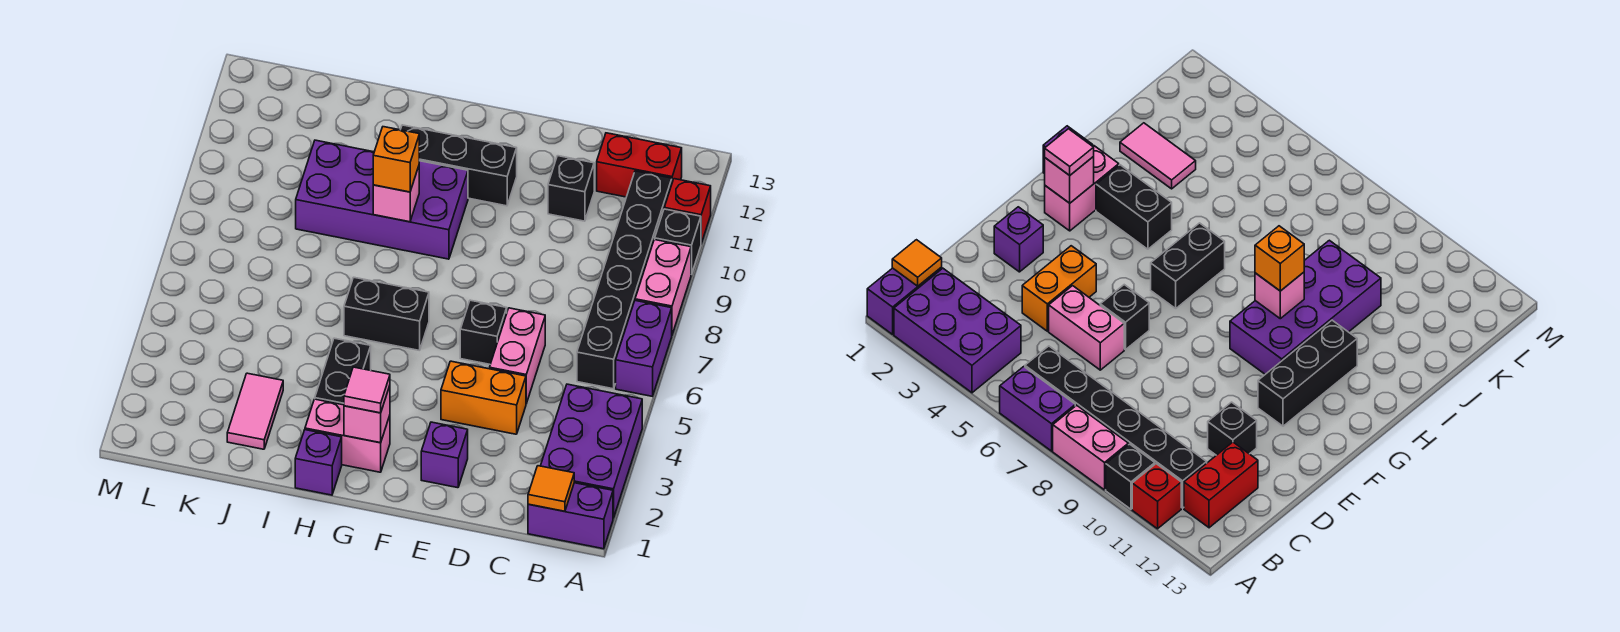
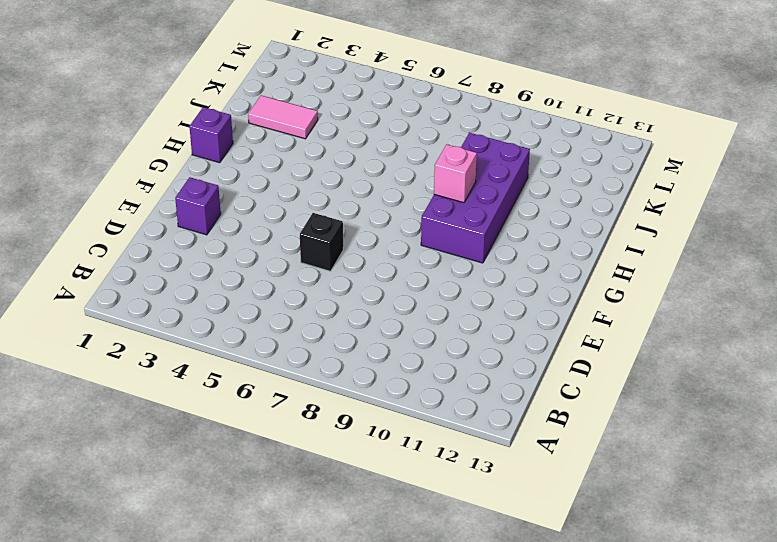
none -> purple 1x2 brick [528,483,613,549]
none -> purple 2x3 brick [541,384,642,518]
none -> purple 1x2 brick [616,301,672,396]

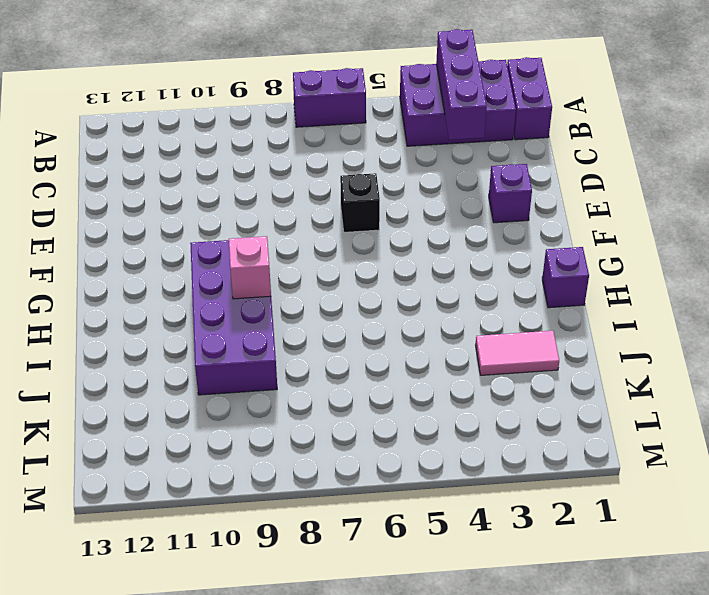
purple 1x3 brick [436,29,487,140] -> none
none -> pink 1x2 brick [635,240,691,334]
none -> black 1x1 brick [655,209,701,274]
none -> red 1x1 brick [664,179,711,243]

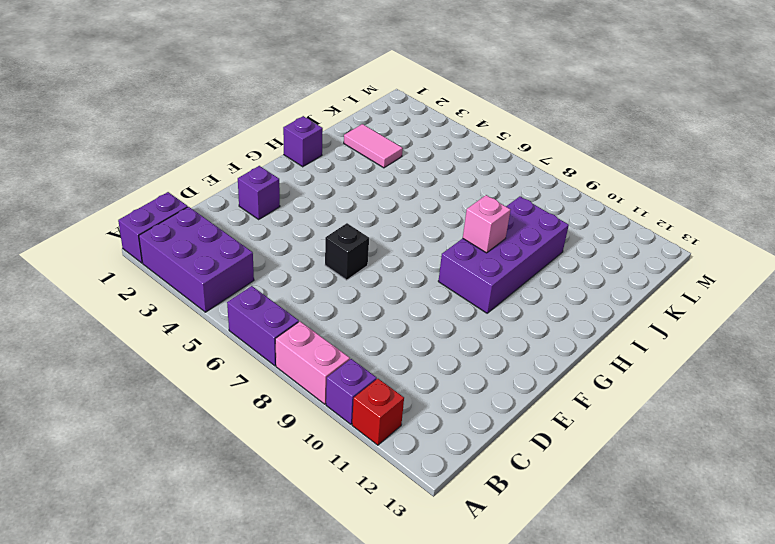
purple 1x1 brick [326,359,377,424] -> black 1x1 brick [655,209,701,274]
none -> black 1x6 brick [577,171,672,389]
none -> red 1x2 brick [597,133,682,197]
none -> orange 1x2 brick [441,361,526,434]

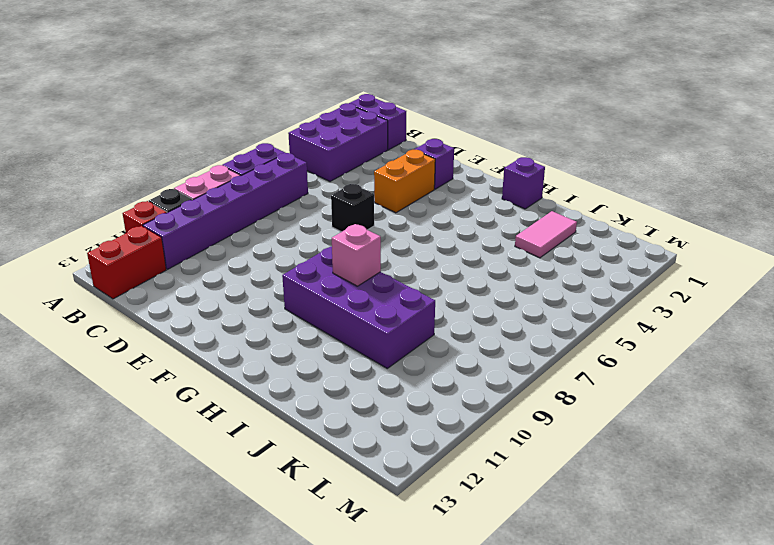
purple 1x6 brick [143,153,308,269] -> black 1x6 brick [577,171,672,389]
red 1x2 brick [87,226,166,299] -> red 1x2 brick turned to [597,133,682,197]
orange 1x2 brick [374,149,435,213] -> orange 1x2 brick turned to [441,361,526,434]
none -> pink 1x2 brick [490,308,545,404]
none -> black 1x1 brick [548,156,594,221]
none -> black 1x3 brick [401,125,517,206]

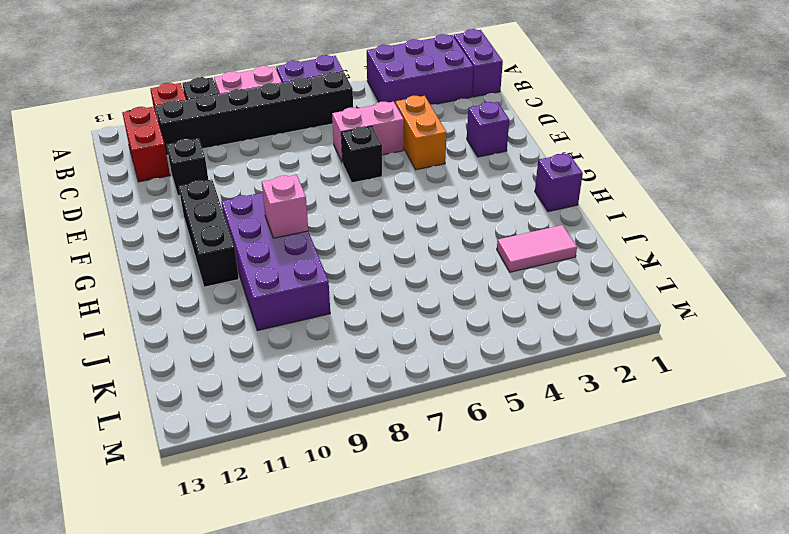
none -> pink 1x2 brick [305,399,390,472]
none -> black 1x2 brick [344,277,429,351]
none -> black 1x2 brick [315,338,371,405]

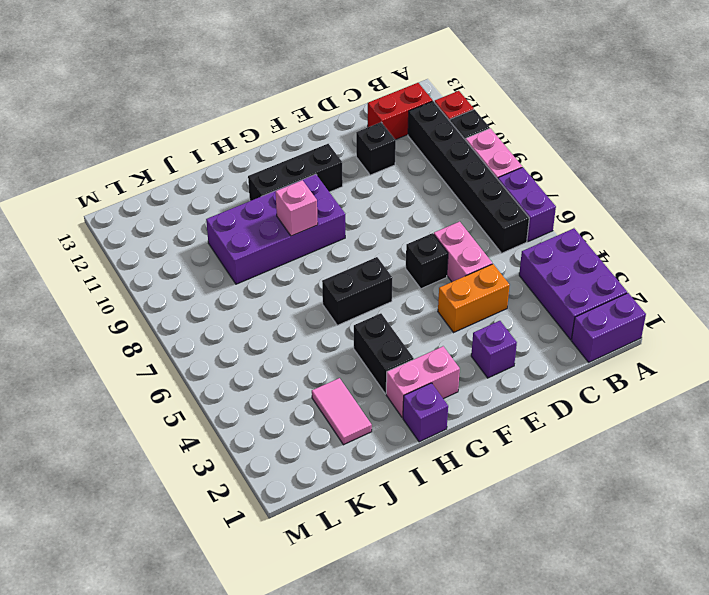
none -> orange 1x1 tile [528,466,574,511]
none -> pink 1x1 brick [344,386,390,443]
none -> pink 1x1 tile [344,367,390,413]

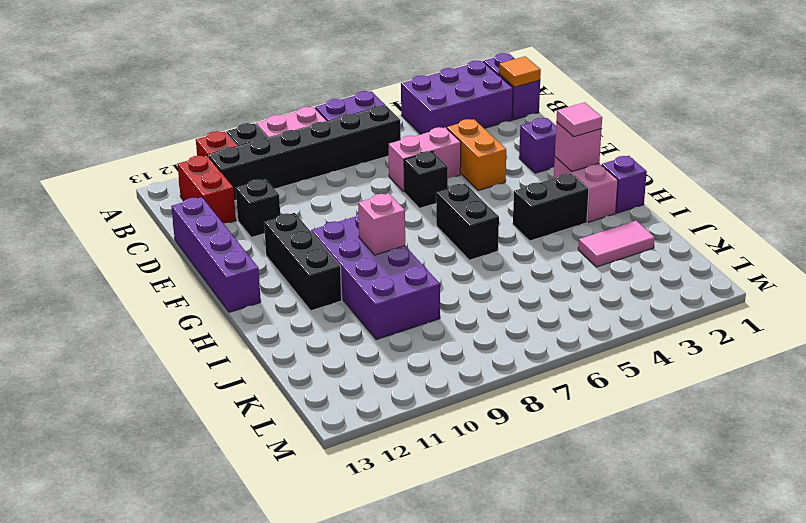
purple 1x4 brick [171,197,261,312] -> none
none -> orange 1x1 brick [373,127,419,192]

